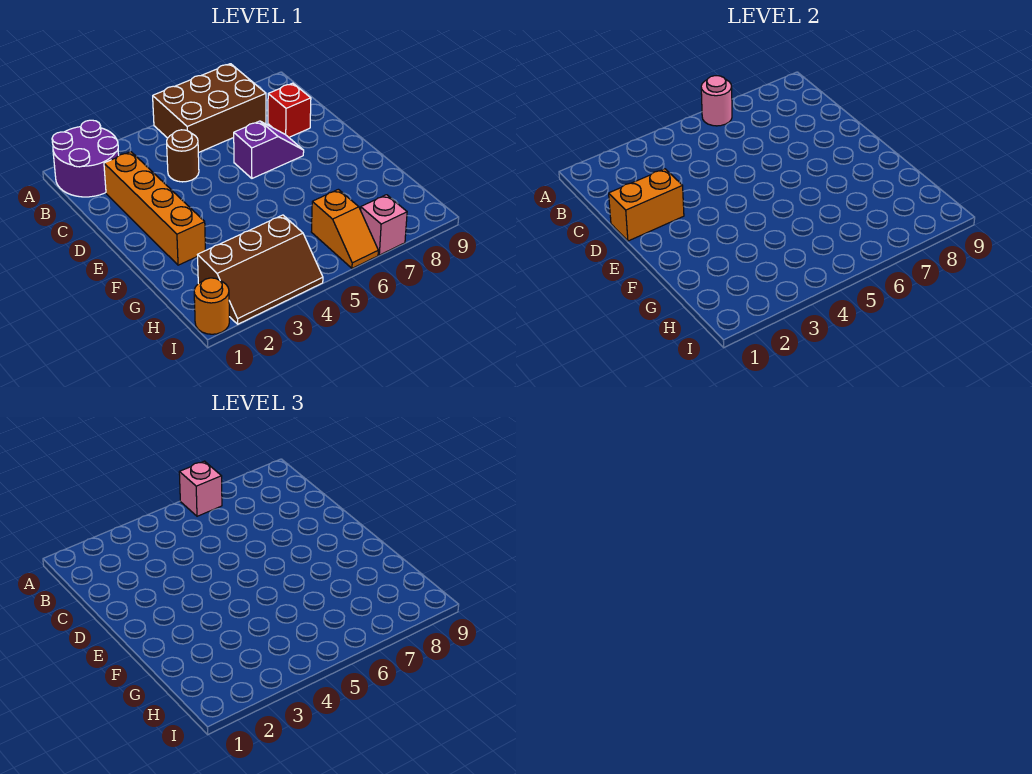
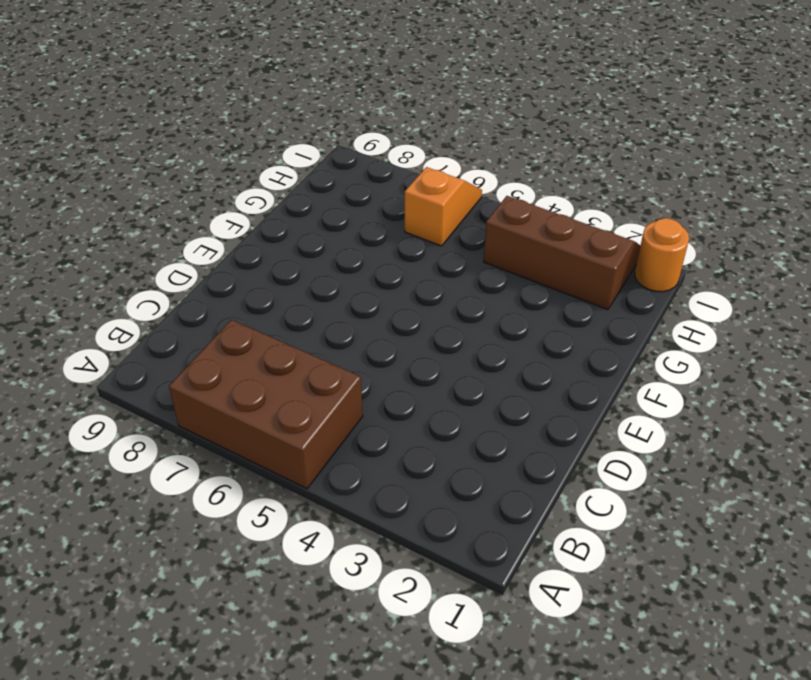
none -> purple 2x2 round brick [52,120,119,197]
none -> orange 1x4 brick [104,152,206,265]
none -> brown 1x1 round brick [167,130,199,182]

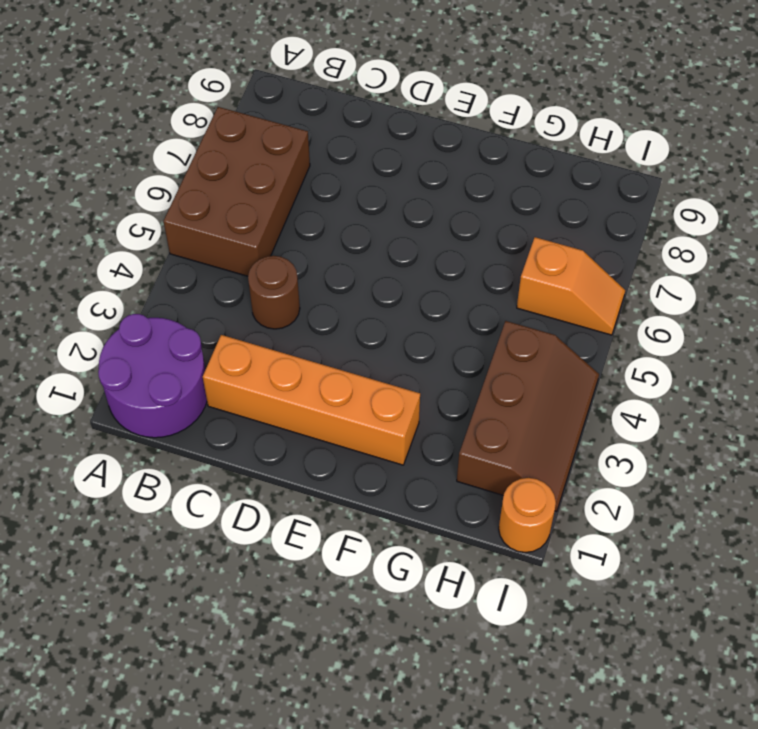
none -> red 1x1 brick [268,83,311,137]
none -> purple 1x2 slope [234,121,304,178]
none -> pink 1x1 brick [361,195,407,255]

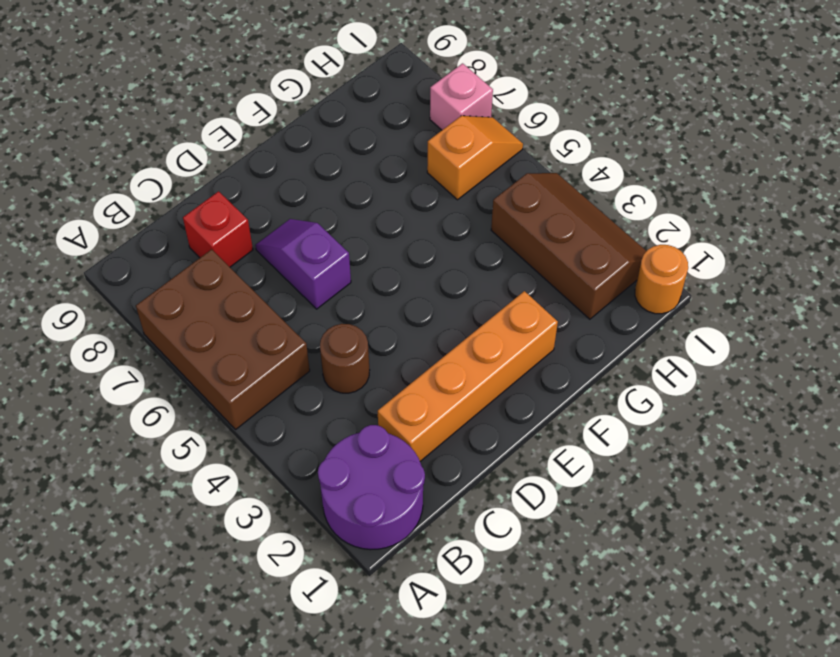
none -> pink 1x1 round brick [701,76,732,126]
none -> orange 1x2 brick [609,169,684,241]
none -> pink 1x1 brick [179,461,222,516]

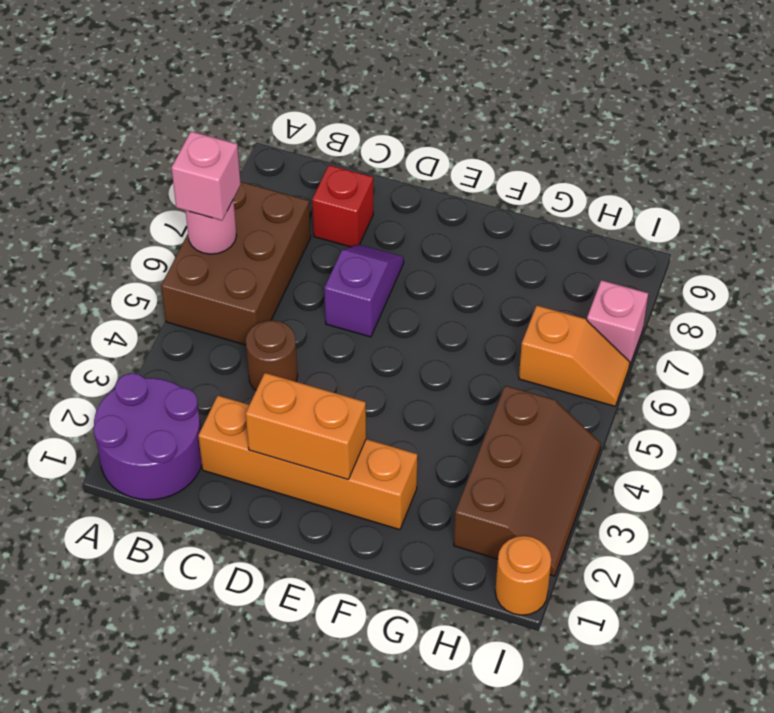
orange 1x2 brick [246,373,366,479] -> orange 1x2 brick turned to [609,169,684,241]

